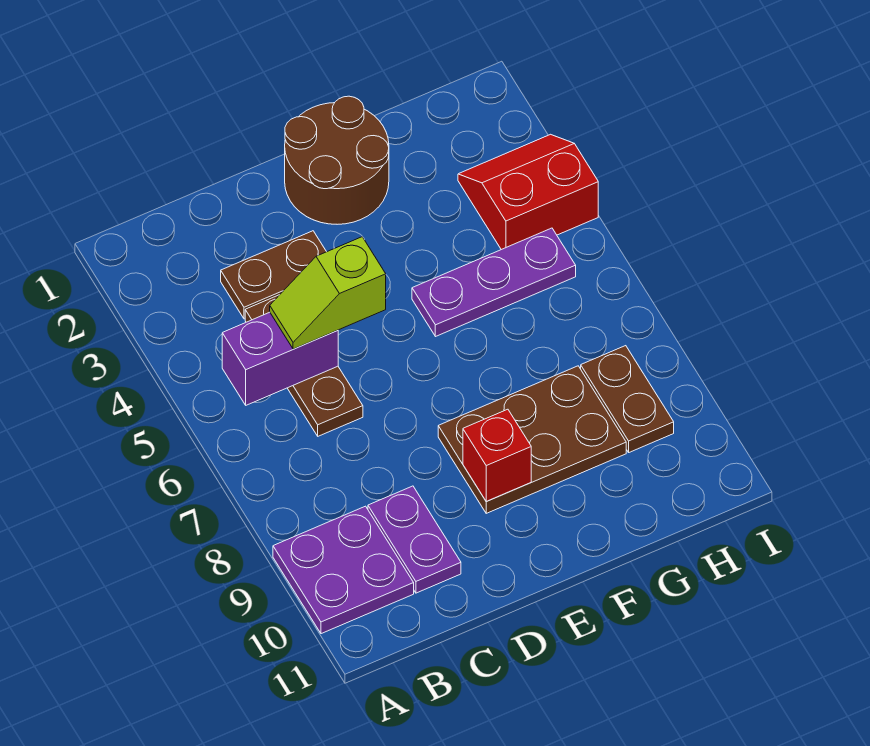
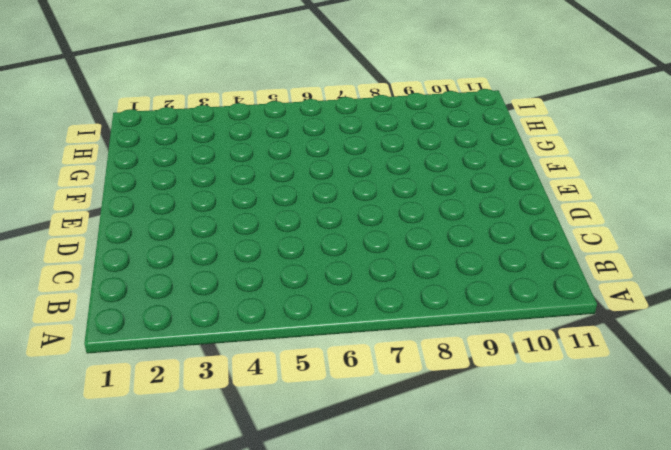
none -> purple 2x2 plate [273,506,414,634]
none -> brown 1x2 plate [221,231,326,319]
none -> brown 1x3 plate [245,295,363,436]

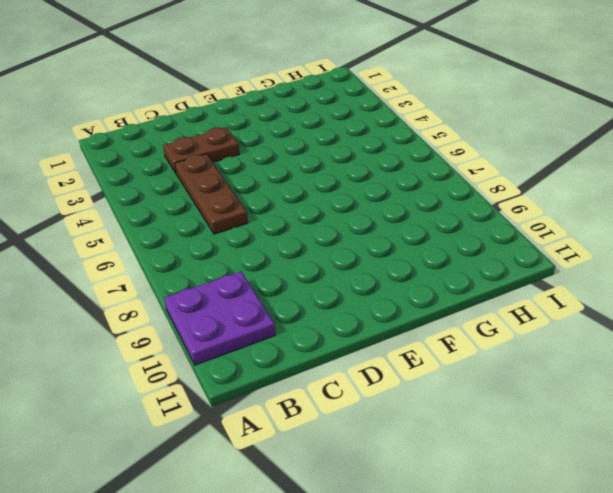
none -> purple 1x2 plate [368,486,461,593]
none -> brown 2x2 round brick [285,96,389,224]
none -> brown 2x3 plate [438,366,626,513]

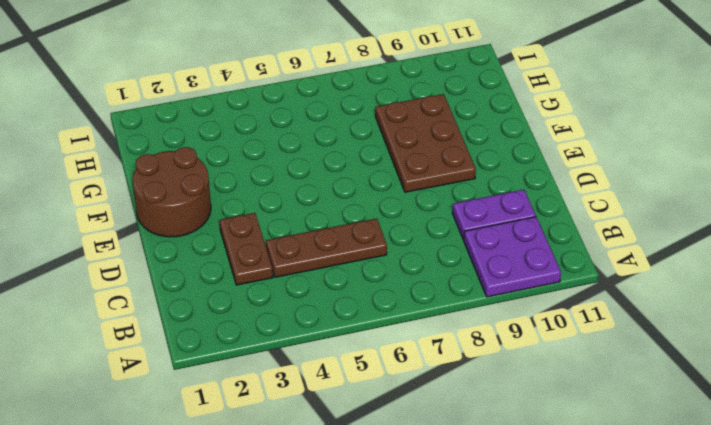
none -> purple 1x3 plate [412,228,576,337]
none -> red 2x2 slope [458,134,598,250]
none -> brown 1x2 plate [581,346,674,452]

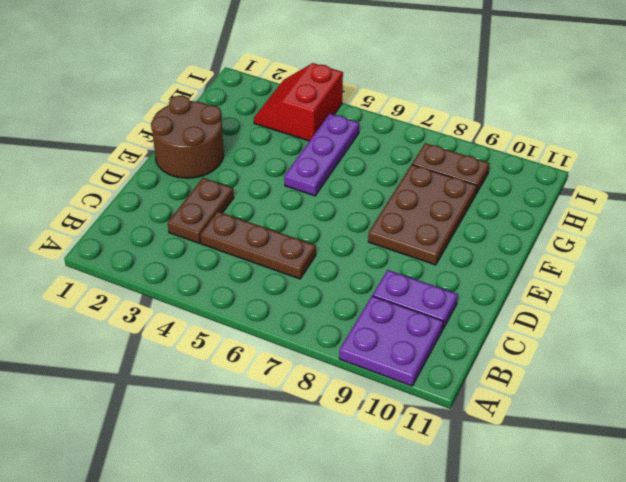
none -> purple 1x2 brick [222,312,338,405]
none -> red 1x1 brick [463,409,531,501]
none -> lime 1x2 slope [270,237,386,349]

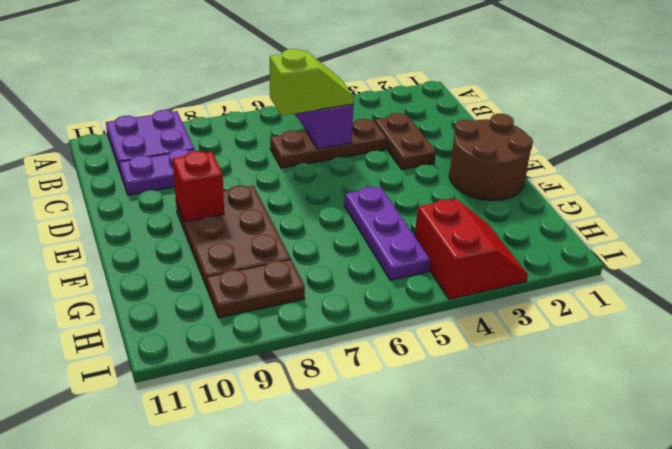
lime 1x2 slope [270,49,354,116] -> lime 1x2 slope turned to [270,237,386,349]

